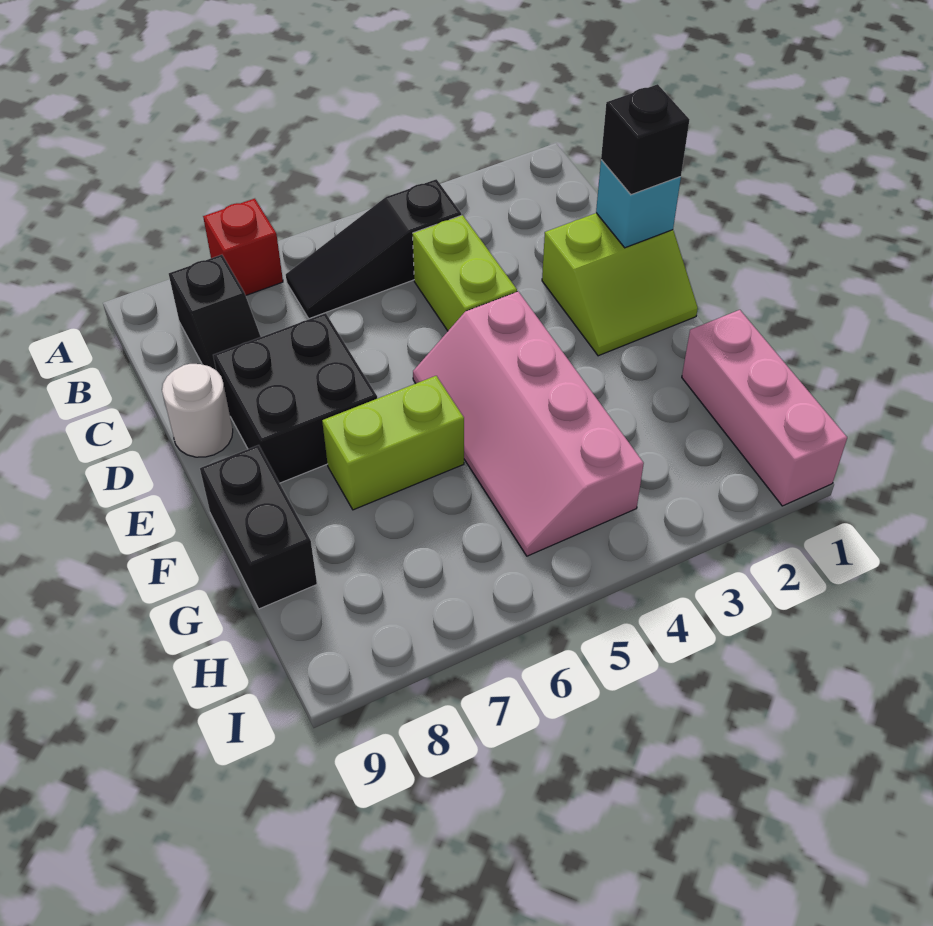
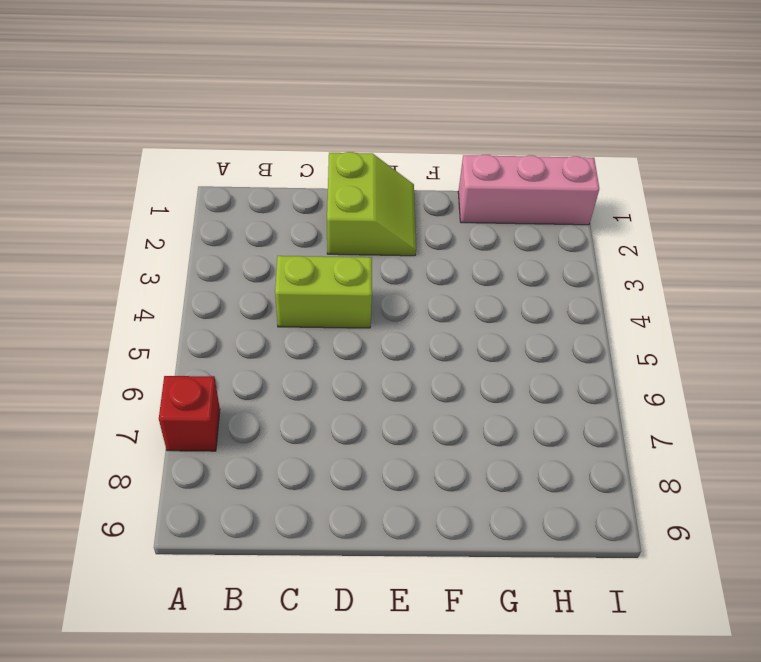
none -> black 1x3 slope [286,179,461,319]
none -> black 1x2 slope [169,255,261,370]
none -> black 2x2 brick [213,313,377,483]

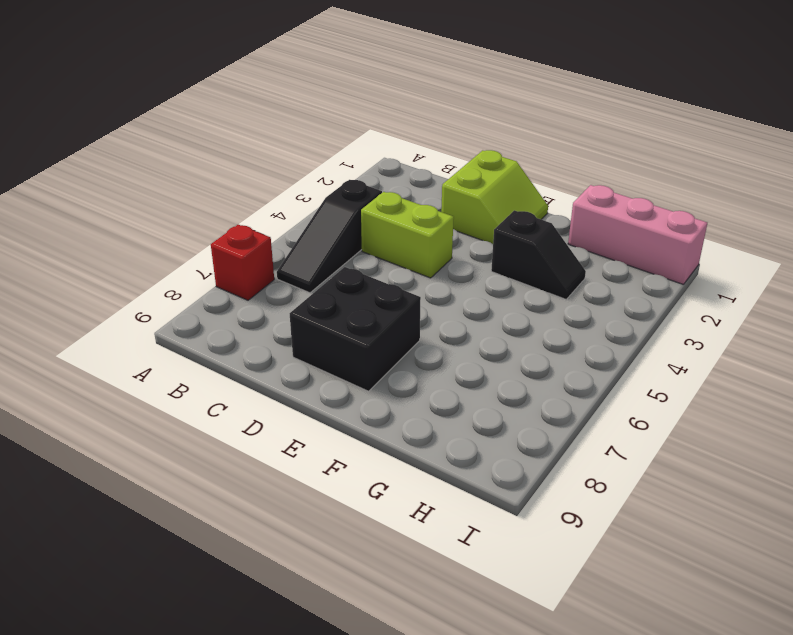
black 1x2 slope [491,210,586,299] -> black 1x2 slope moved to [169,255,261,370]
none -> white 1x1 round brick [162,364,233,457]
none -> pink 2x4 slope [413,291,644,556]
none -> lime 1x2 brick [322,376,464,510]

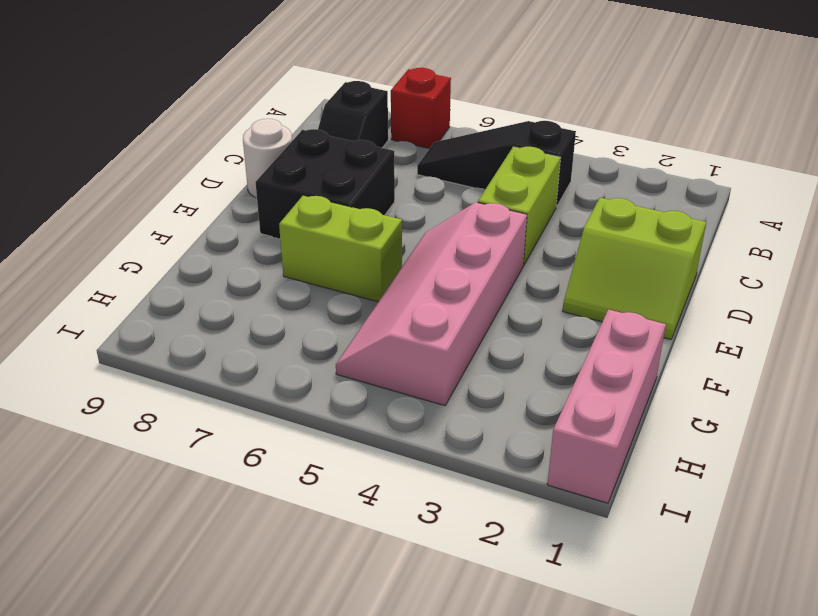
none -> black 1x2 brick [200,445,317,609]
none -> cyan 1x1 brick [596,160,681,248]
none -> black 1x1 brick [601,84,689,195]

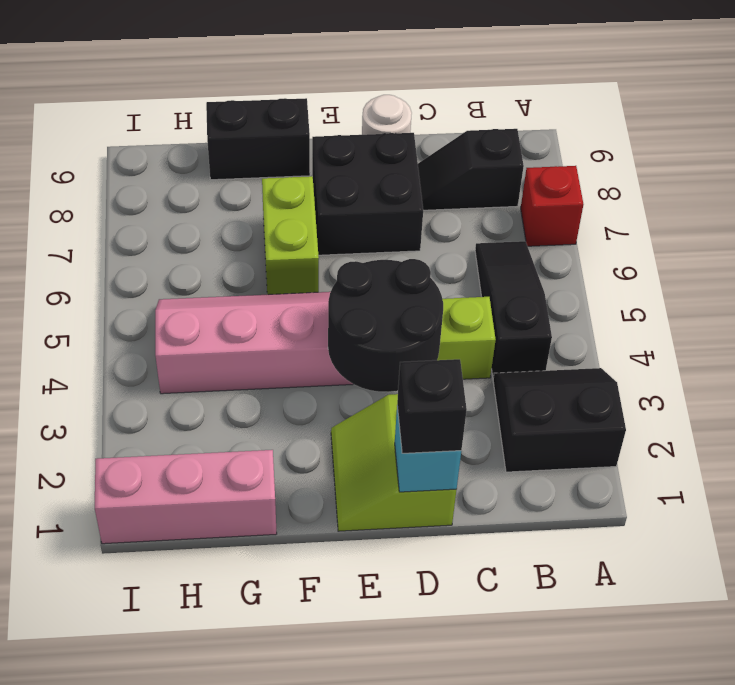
black 2x2 slope [493,368,626,472] -> none
black 2x2 round brick [328,259,443,392] -> none

